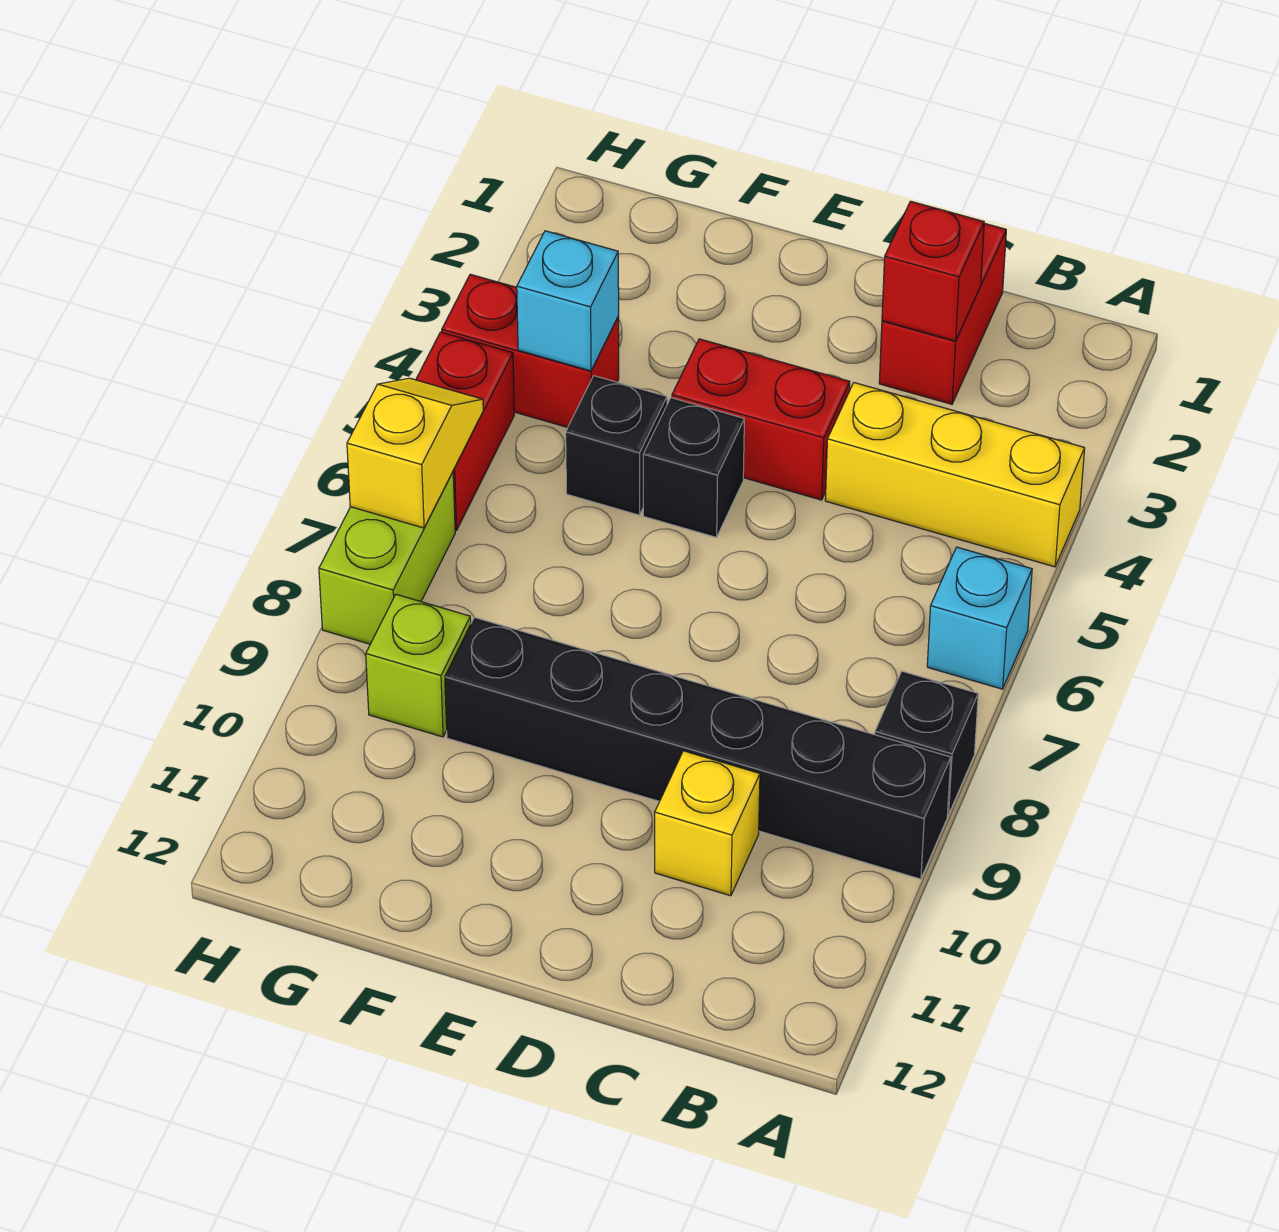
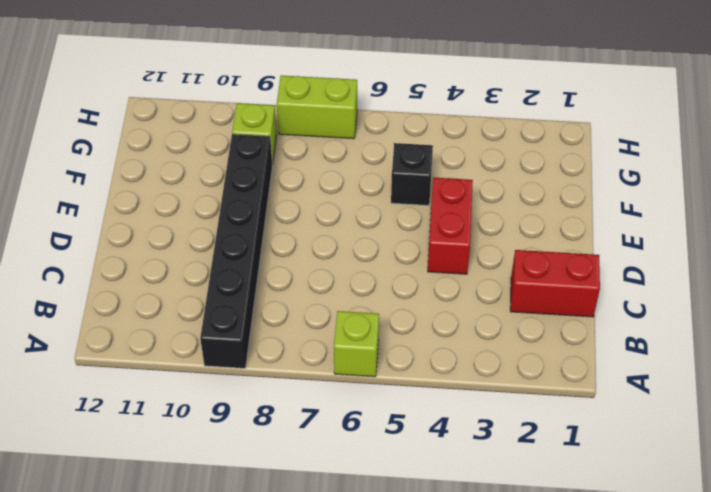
lime 1x1 brick [334,311,379,377] -> cyan 1x1 brick [927,547,1032,689]
none -> yellow 1x3 brick [825,383,1085,567]
none -> black 1x1 brick [875,671,978,815]
none -> yellow 1x1 brick [655,751,760,896]

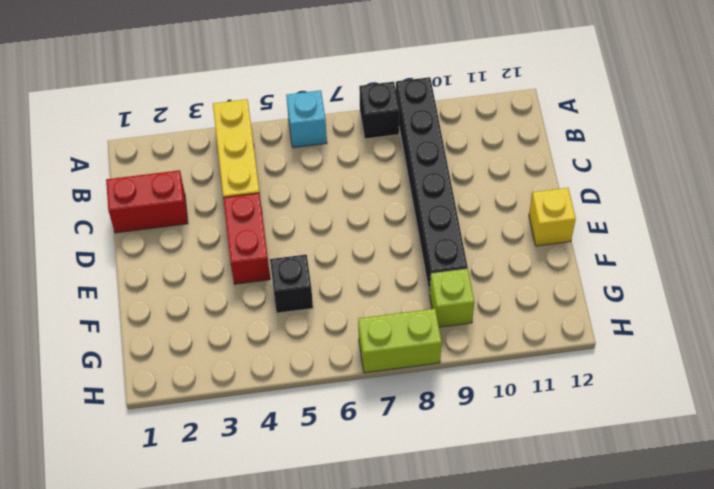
yellow 1x1 brick [529,188,576,246] -> yellow 1x1 brick moved to [655,751,760,896]
none -> black 1x1 brick [643,398,744,537]
none -> red 1x2 brick [442,274,619,427]
none -> red 1x2 brick [416,332,514,530]

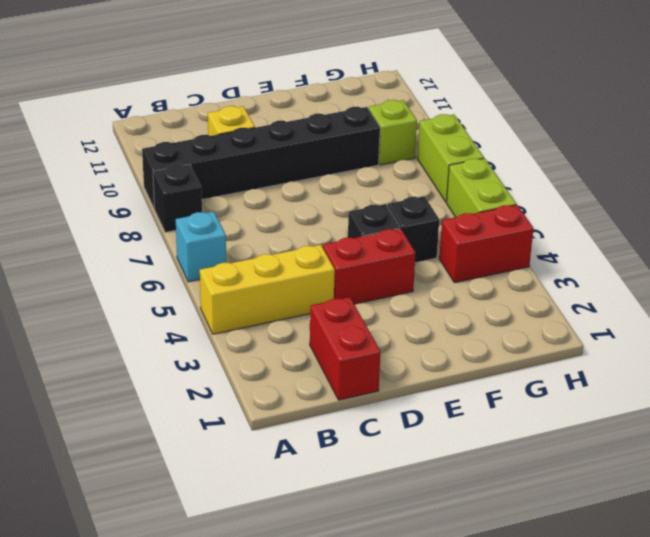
lime 1x2 brick [447,158,516,217] -> red 1x2 brick [416,332,514,530]
none -> red 1x1 brick [882,201,984,341]
none -> cyan 1x1 brick [517,231,619,371]
none -> yellow 1x2 slope [347,378,483,528]

